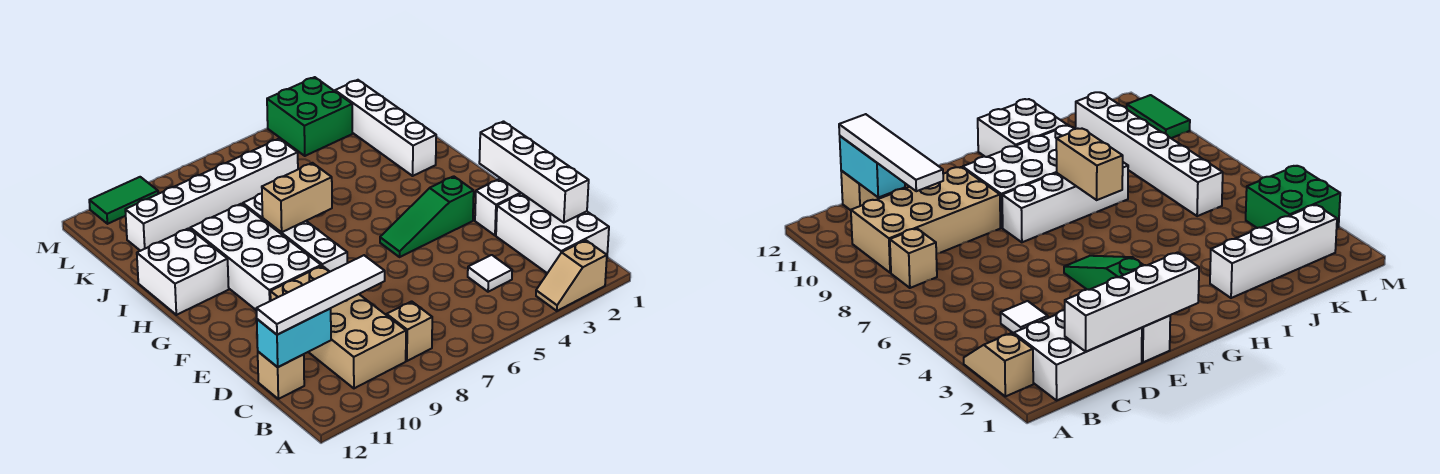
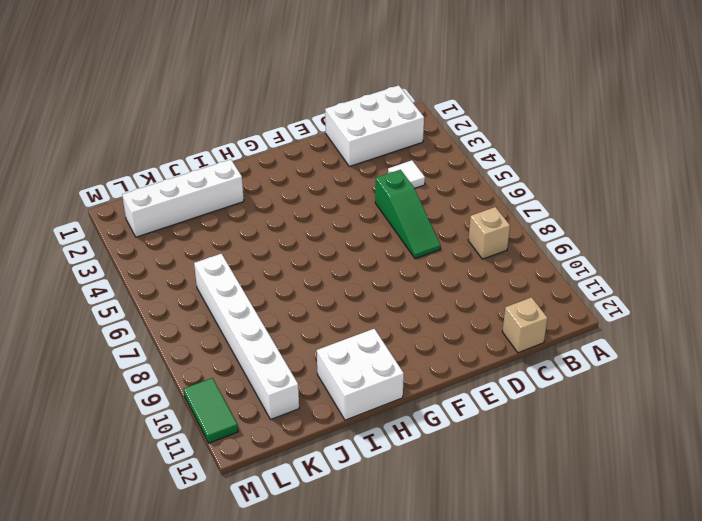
green 1x3 slope [375,170,441,259] -> green 1x3 slope moved to [380,176,474,257]
none -> tan 1x2 slope [536,240,607,311]
none -> tan 2x4 brick [270,266,406,388]
none -> white 1x2 brick [475,178,521,235]

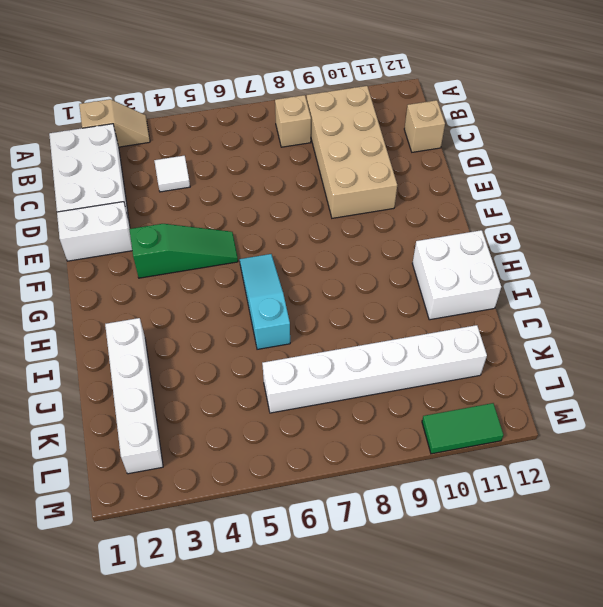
cyan 1x3 slope [240,254,290,349] -> none
none -> white 1x4 brick [243,193,347,272]
none -> white 2x4 brick [190,204,321,311]
none -> green 2x2 brick [267,77,352,156]

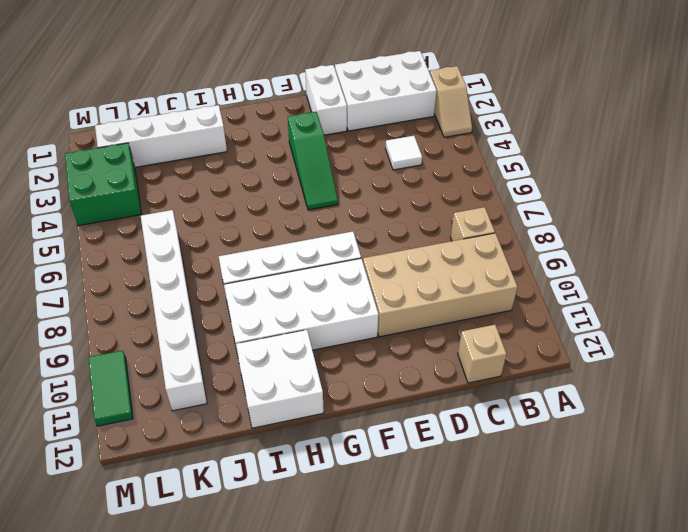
none -> white 1x4 brick [479,122,589,222]
none -> cyan 1x2 brick [257,309,331,367]
none -> tan 1x2 brick [262,163,332,232]

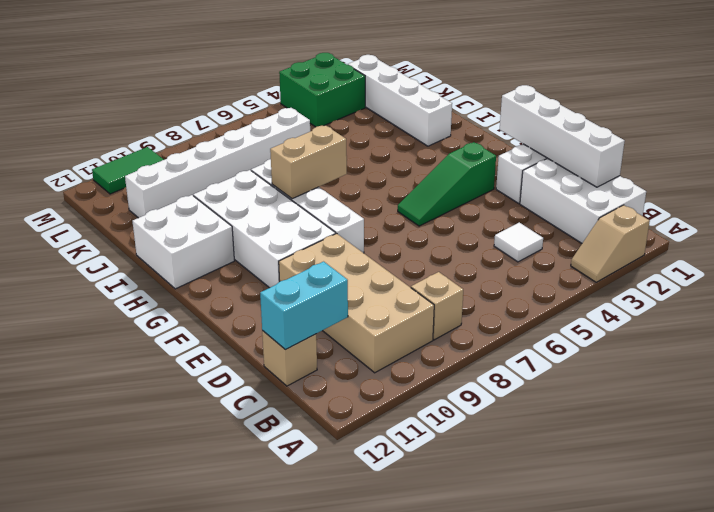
none -> white 1x4 tile [256,255,385,335]

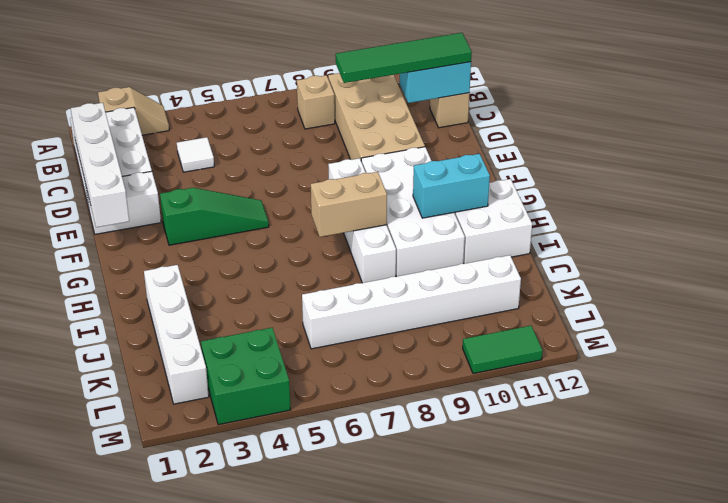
green 1x4 tile [336,33,472,83] -> white 1x4 tile [256,255,385,335]
cyan 1x2 brick [413,154,490,218] -> none

